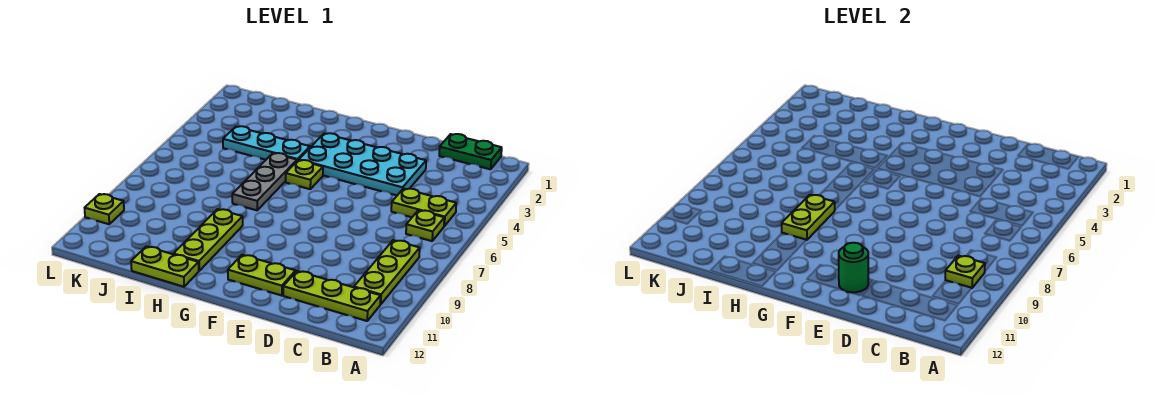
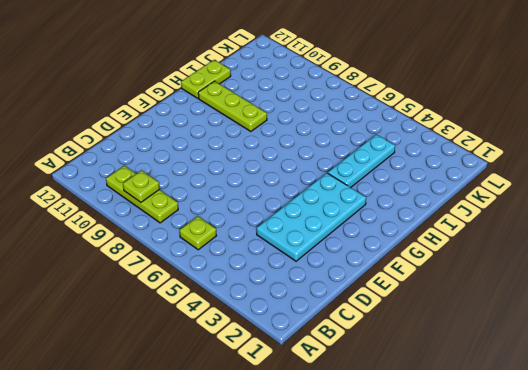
none -> green 1x2 plate [439,134,502,169]
none -> lime 1x2 plate [391,189,456,226]
none -> lime 1x3 plate [283,271,381,321]

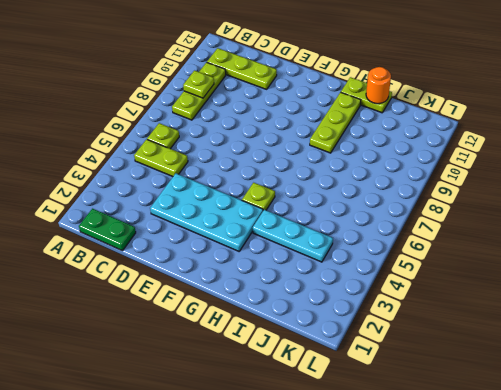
orange 1x1 round brick [366,67,391,104] -> none
none -> lime 1x2 plate [228,255,296,296]
none -> grey 1x3 plate [232,153,297,210]
none -> lime 1x1 plate [85,194,124,224]

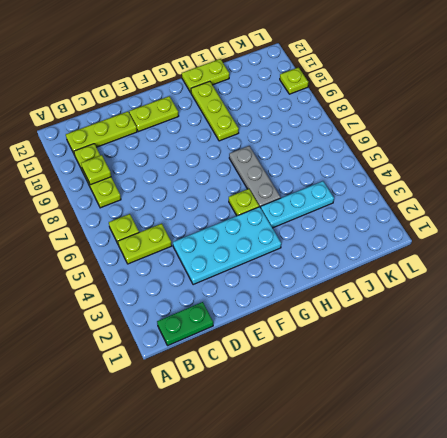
none -> green 1x1 round brick [839,243,868,293]
none -> lime 1x2 plate [782,195,835,240]

